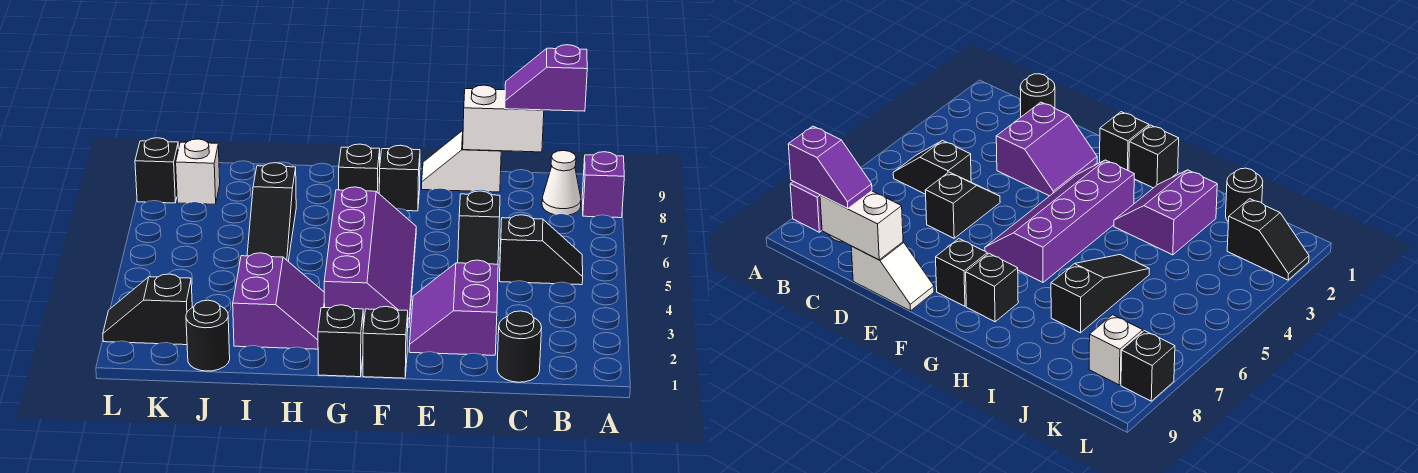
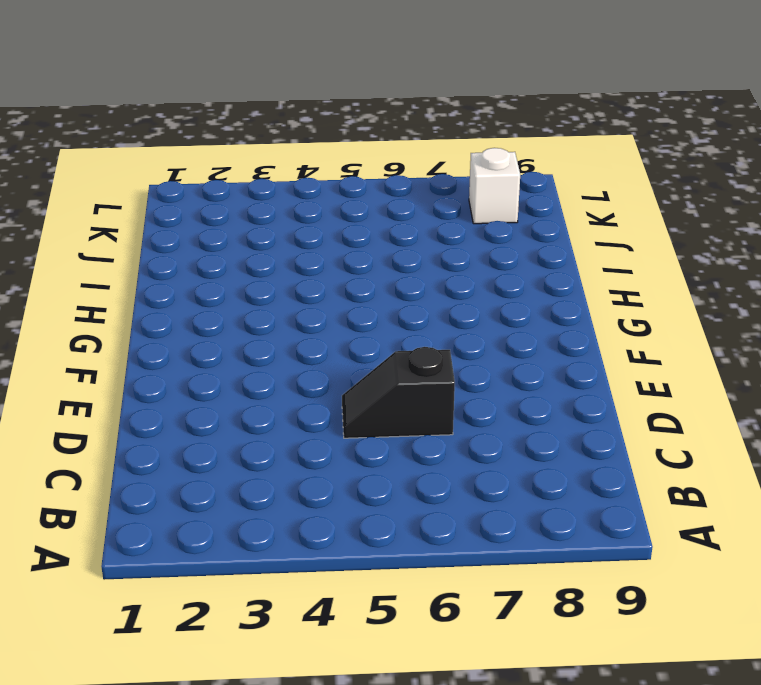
none -> purple 1x1 brick [582,152,624,218]
none -> black 1x2 slope [500,215,583,285]
none -> white 1x1 cone [542,151,581,215]

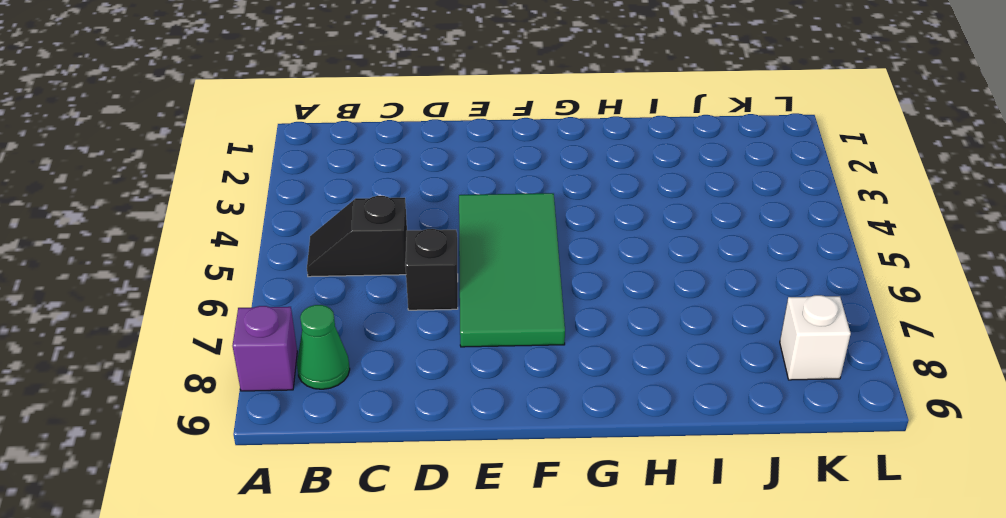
green 1x1 cone [297,305,350,389] -> white 1x1 cone [542,151,581,215]
green 2x4 tile [459,193,565,347] -> purple 2x4 slope [324,187,416,327]
none -> black 1x1 round brick [497,311,542,382]
none -> purple 2x2 slope [409,260,498,355]
none -> white 1x2 slope [422,131,501,192]

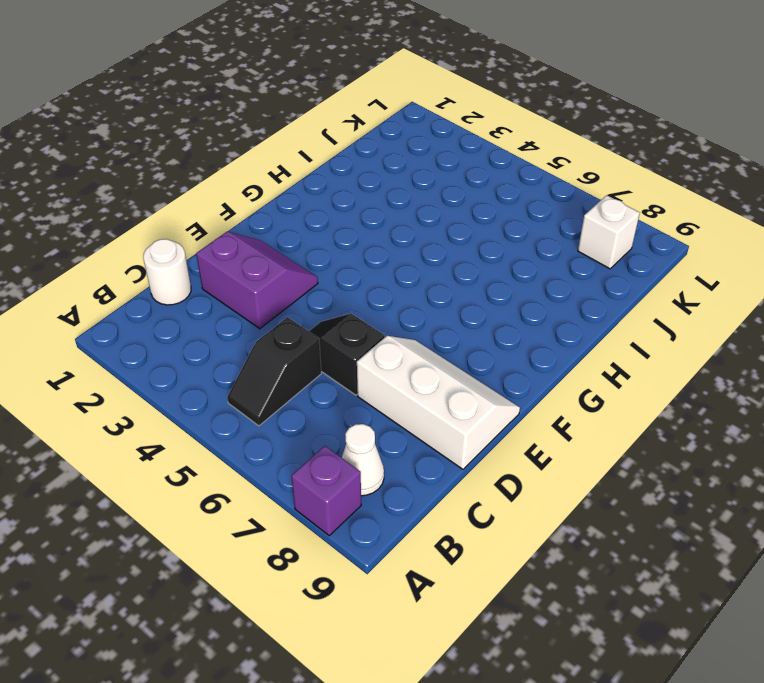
white 1x1 round brick [143,239,191,305] -> black 1x1 round brick [497,311,542,382]
white 2x3 slope [357,336,520,469] -> white 1x2 slope [422,131,501,192]
none -> black 1x1 brick [363,306,408,378]
none -> purple 2x4 slope [324,187,416,327]
none -> black 1x1 brick [379,145,420,211]

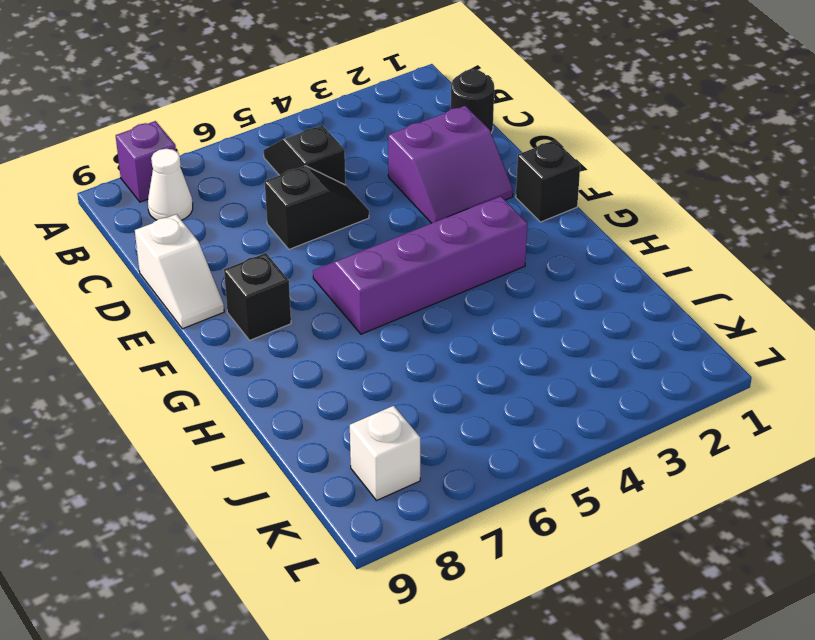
none -> black 1x1 brick [318,305,363,377]
none -> black 1x1 brick [339,144,380,193]
none -> purple 2x2 slope [233,253,325,349]

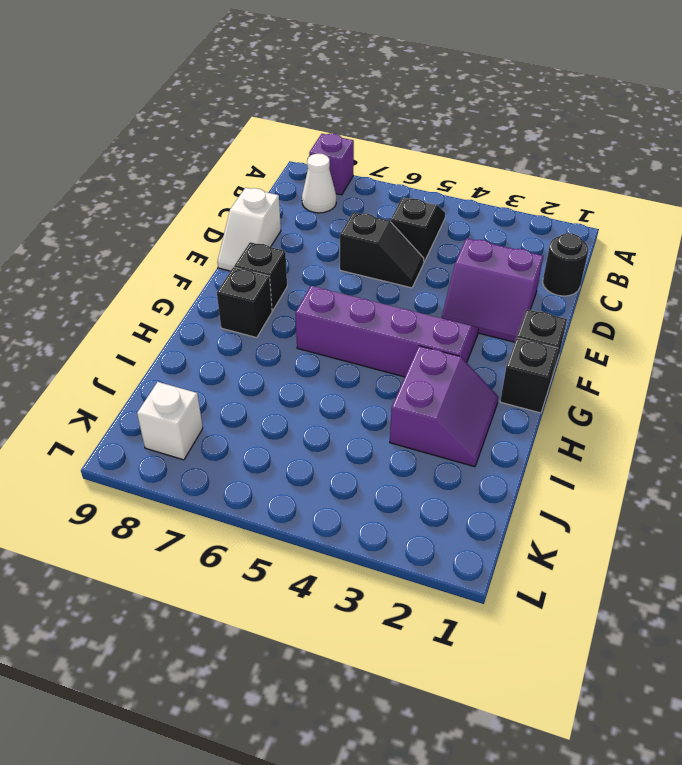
purple 2x2 slope [390,346,498,467] -> purple 2x2 slope turned to [233,253,325,349]
none -> black 1x3 slope [247,163,296,261]
none -> black 1x1 round brick [186,300,230,371]
none -> black 1x2 slope [103,274,192,345]

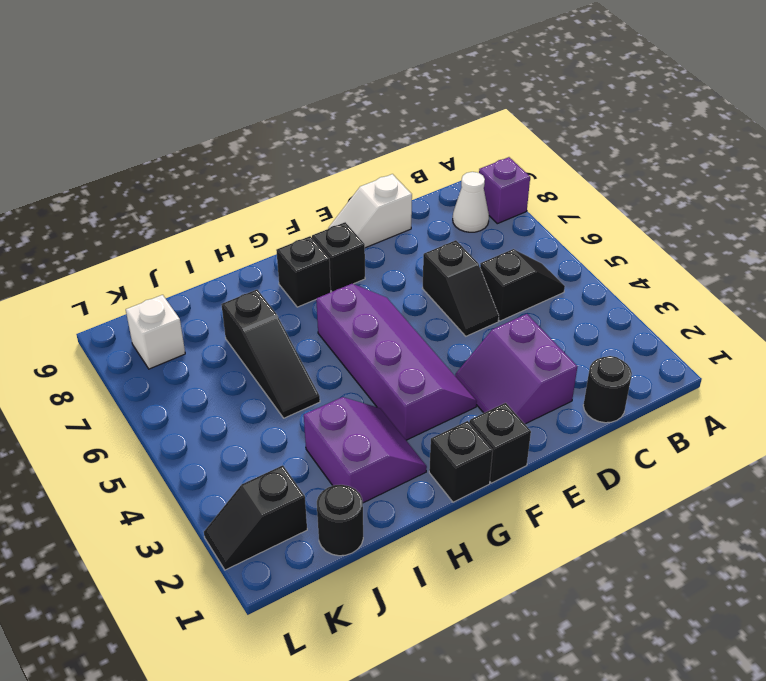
none -> black 1x1 brick [135,138,178,203]
none -> white 1x2 brick [463,85,544,152]
none -> purple 1x2 slope [505,45,587,111]

